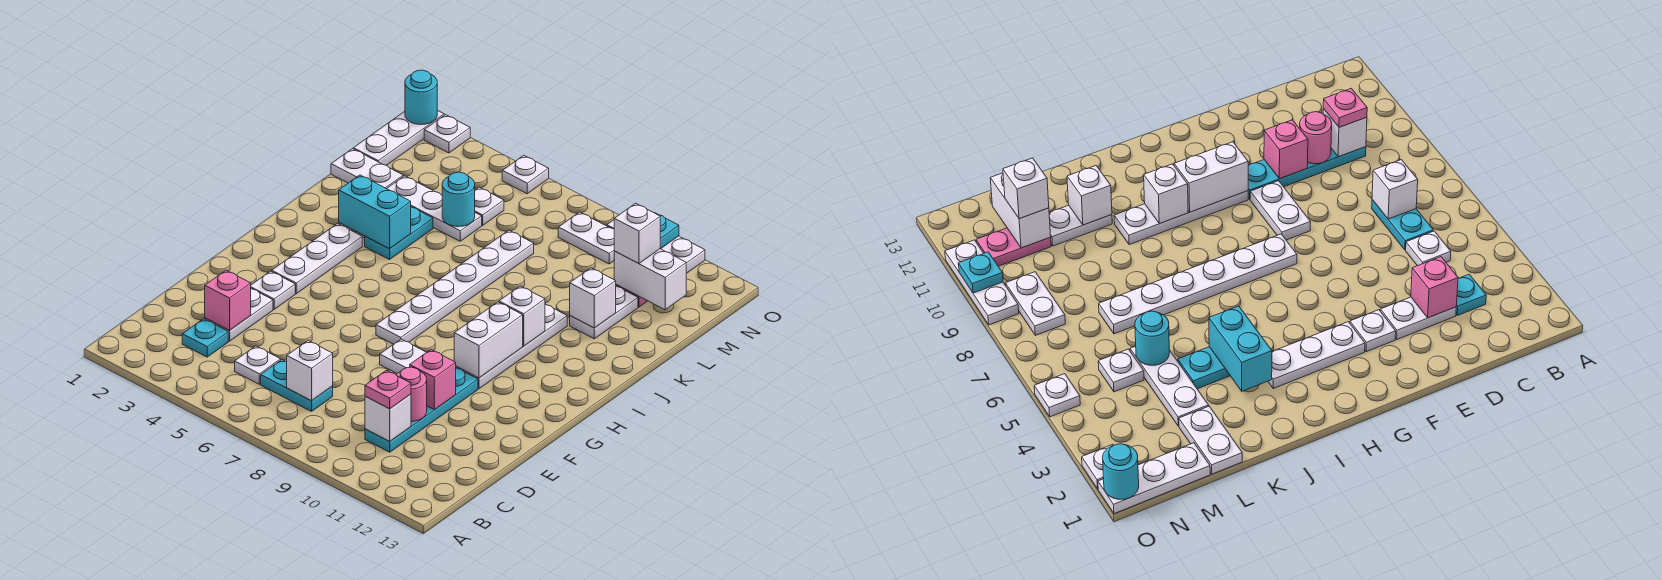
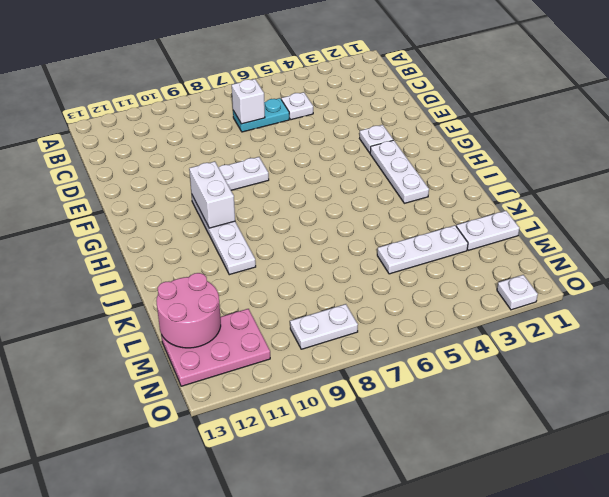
pink 2x2 round brick [156,273,221,348] -> white 1x2 brick [614,249,686,310]
pink 2x3 plate [161,309,270,386] -> pink 1x2 plate [976,228,1051,266]
none -> cyan 1x1 plate [182,319,228,357]
none -> cyan 1x4 plate [365,368,478,452]
none -> white 1x2 plate [205,289,273,341]
none -> white 1x6 plate [376,230,534,344]

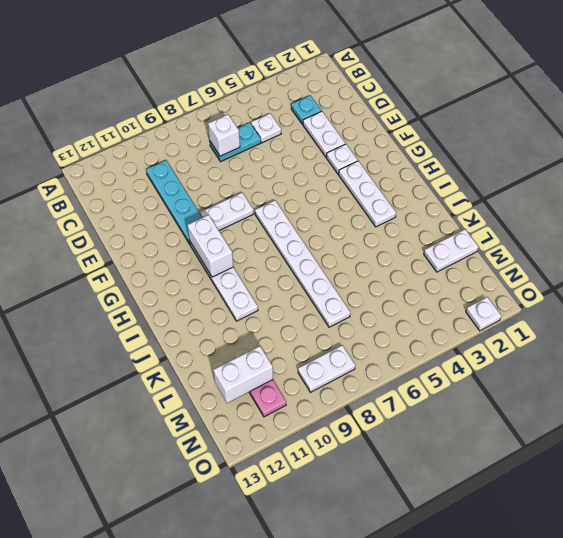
none -> cyan 1x2 plate [365,207,433,260]
none -> white 1x2 plate [570,286,638,339]
none -> white 1x3 plate [387,176,482,241]
none -> white 1x3 plate [353,110,444,165]

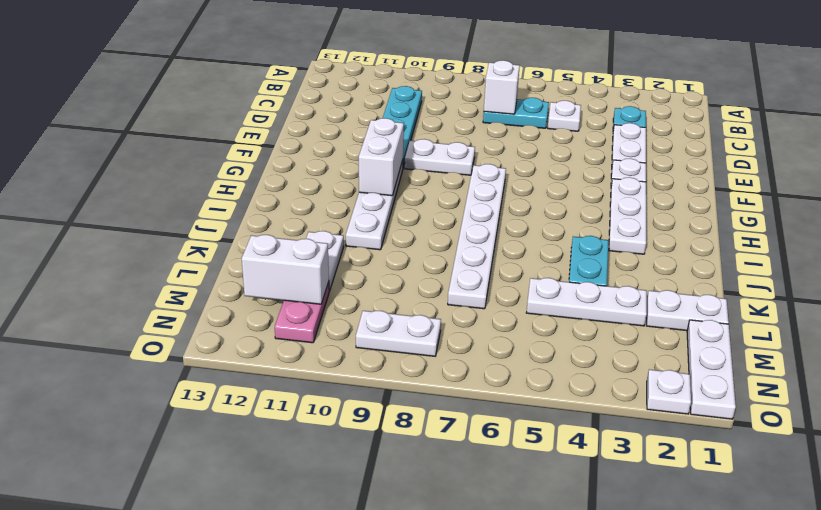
none -> white 1x1 plate [475,187,504,225]
none -> white 1x1 plate [502,155,549,194]
none -> white 1x3 plate [607,220,705,274]
none -> white 1x1 brick [365,394,411,441]

